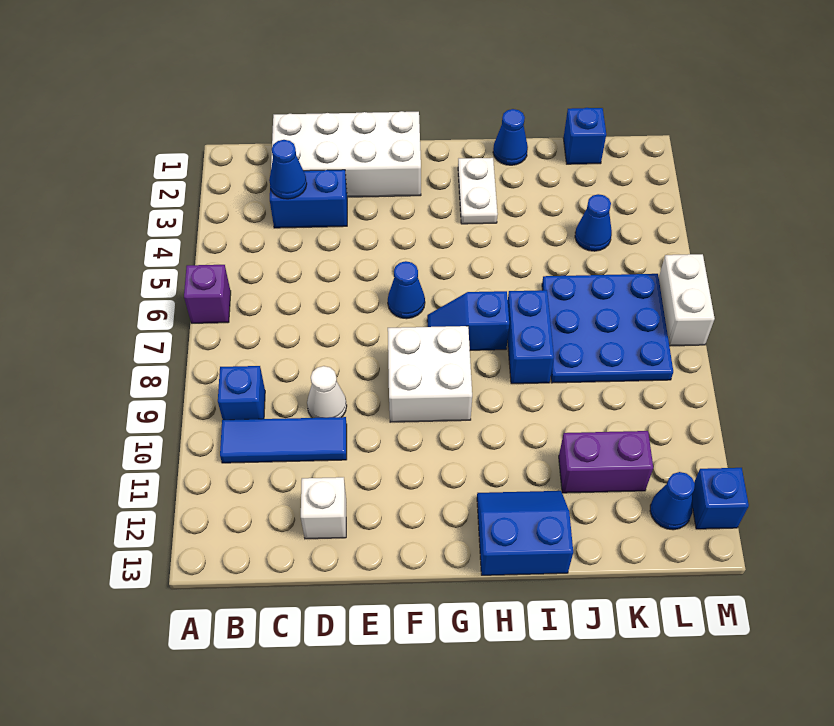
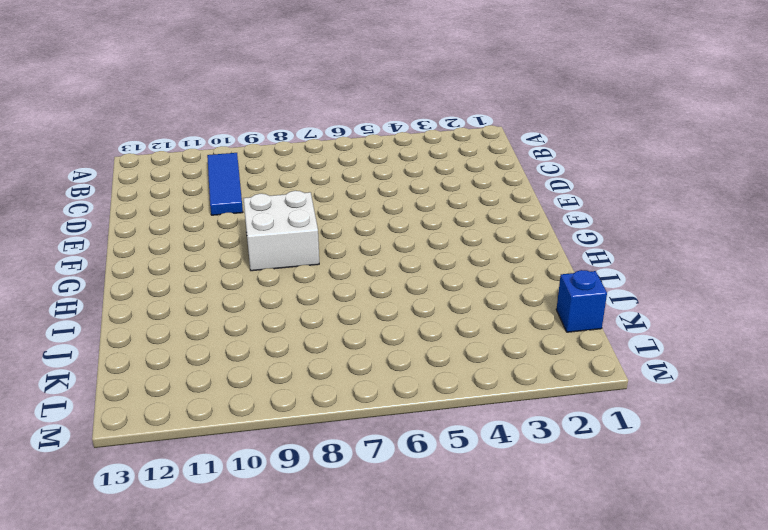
none -> purple 1x1 brick [184,265,231,323]
none -> blue 1x1 brick [218,366,265,420]
none -> white 2x4 brick [271,111,421,197]

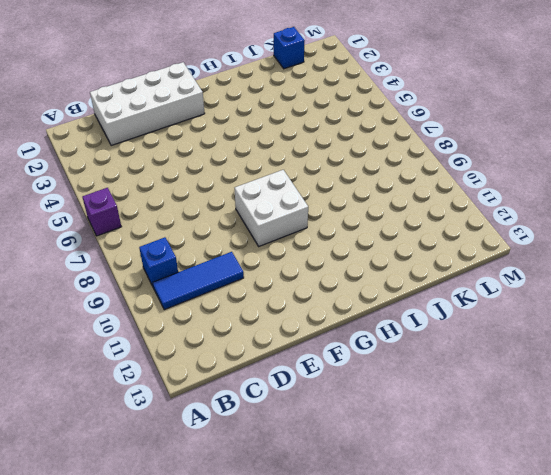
none -> blue 1x2 brick [270,170,347,228]
none -> white 1x1 cone [307,366,347,418]
none -> white 1x1 brick [301,477,346,539]

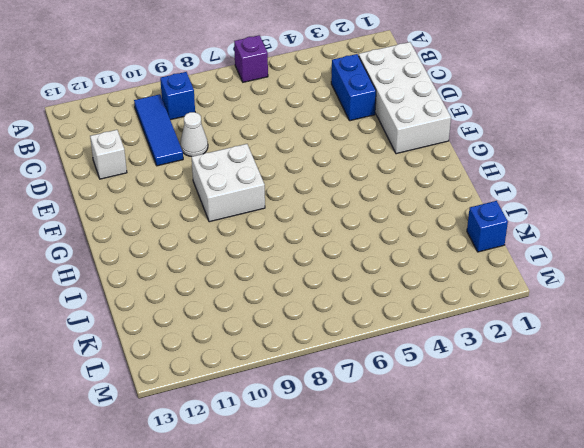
none -> blue 1x1 cone [388,261,425,319]
none -> blue 1x2 slope [427,291,509,350]
none -> white 1x2 plate [458,158,498,224]

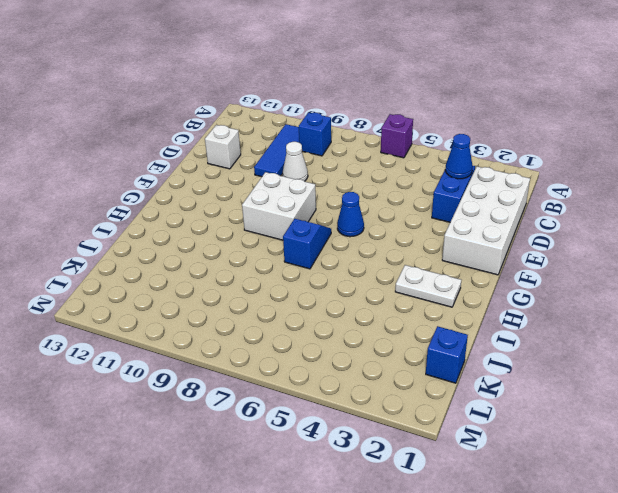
none -> blue 2x2 slope [477,491,573,575]
none -> blue 1x1 cone [493,109,528,165]
none -> blue 1x2 brick [508,290,554,384]

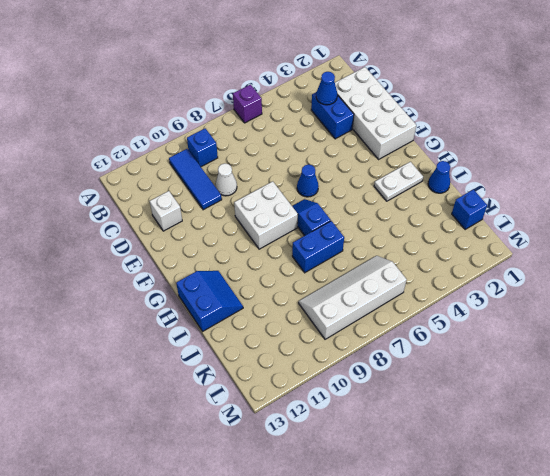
white 2x4 slope [299,256,407,339] -> blue 3x3 plate [542,274,673,383]
none -> purple 1x2 brick [559,431,653,493]
none -> blue 1x1 cone [575,194,612,251]
none -> blue 1x1 cone [650,472,695,530]

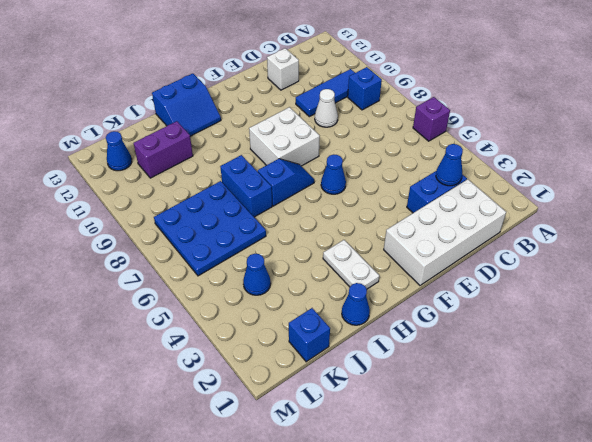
none -> white 1x2 brick [659,254,715,346]
none -> blue 1x1 brick [692,468,749,529]

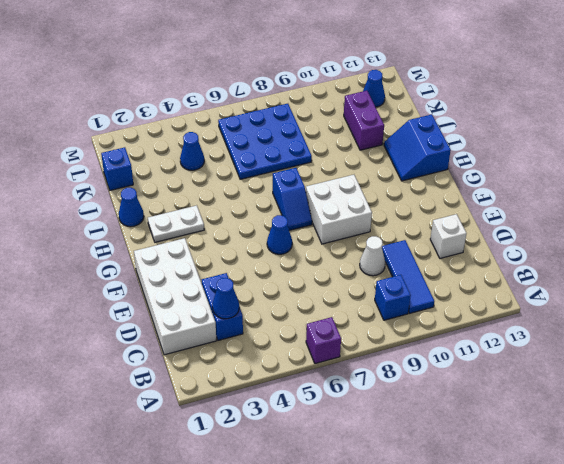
none -> blue 1x2 brick [508,290,554,384]
none -> white 1x2 brick [659,254,715,346]
none -> blue 1x1 brick [692,468,749,529]

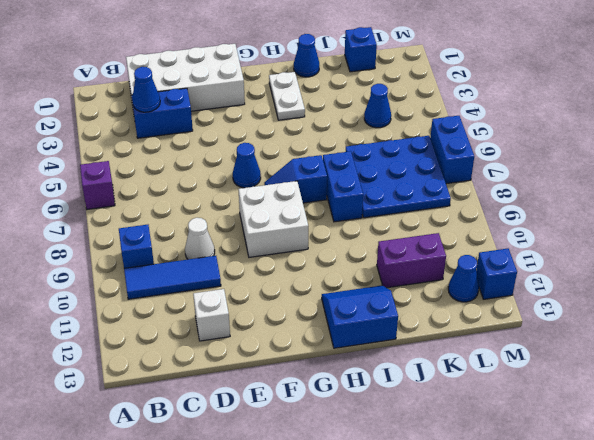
blue 1x2 brick [430,116,474,184] -> white 1x2 brick [659,254,715,346]

